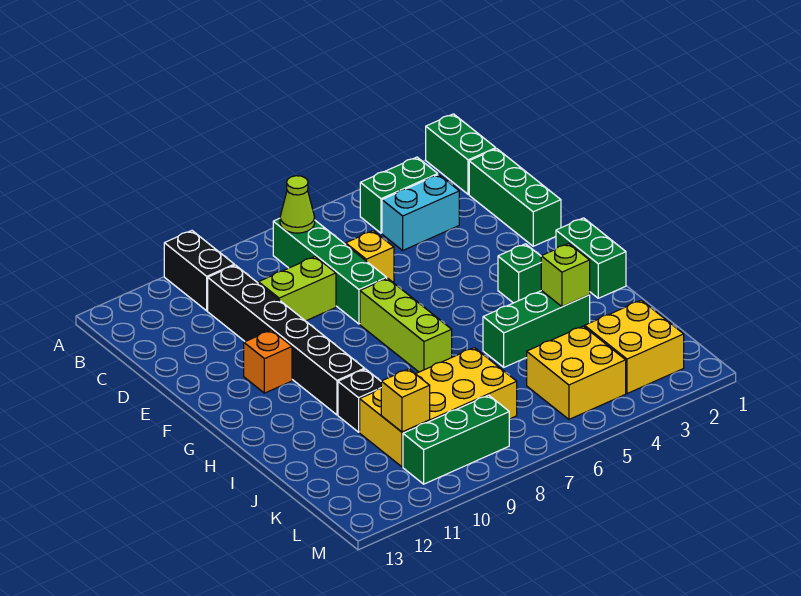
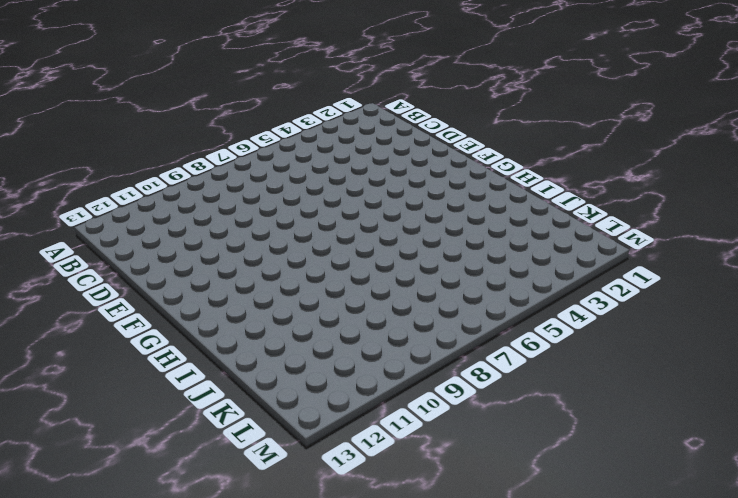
none -> green 1x2 brick [426,114,496,194]
none -> black 1x2 brick [164,231,234,311]
none -> green 1x2 brick [360,157,438,233]

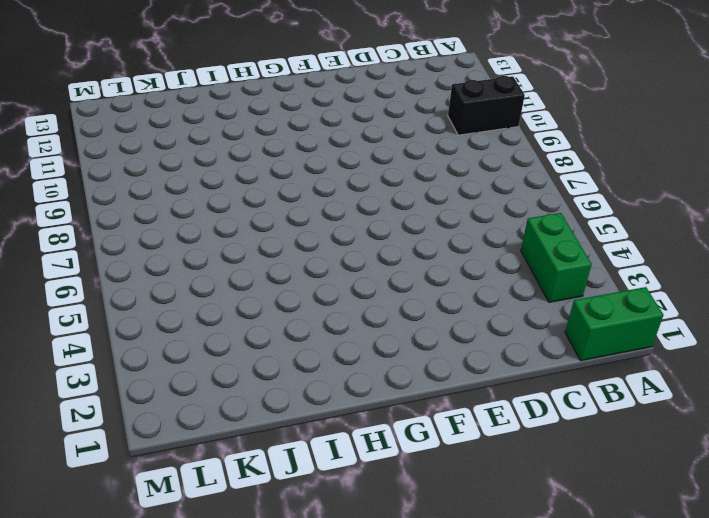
none -> green 1x4 brick [273,218,387,324]
none -> green 1x3 brick [469,149,561,246]
none -> cyan 1x2 brick [382,174,459,250]

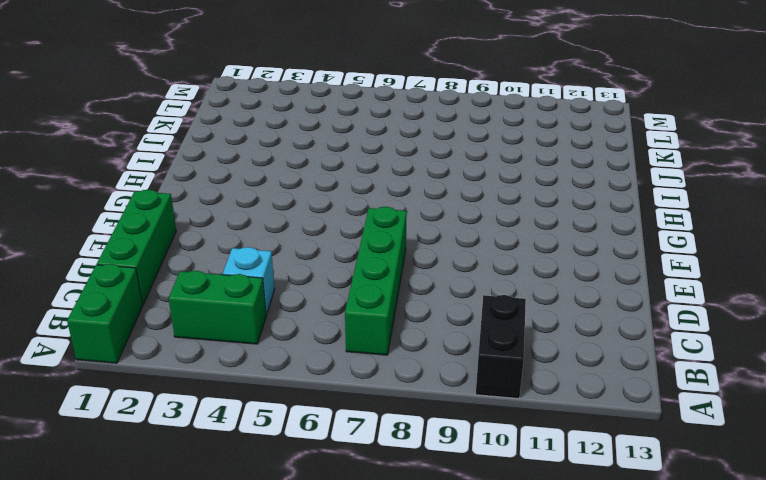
cyan 1x1 brick [223,247,274,315] -> cyan 1x2 brick [382,174,459,250]
none -> black 1x6 brick [208,265,365,415]
none -> yellow 1x1 brick [346,231,394,282]
none -> lime 1x2 brick [258,257,336,321]

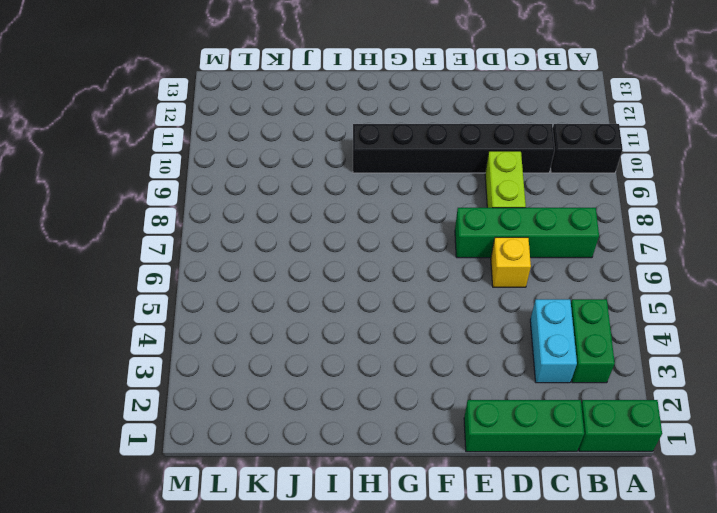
none -> lime 1x3 brick [360,278,452,372]
none -> orange 1x1 brick [244,330,292,393]
none -> green 1x2 brick [556,218,626,298]

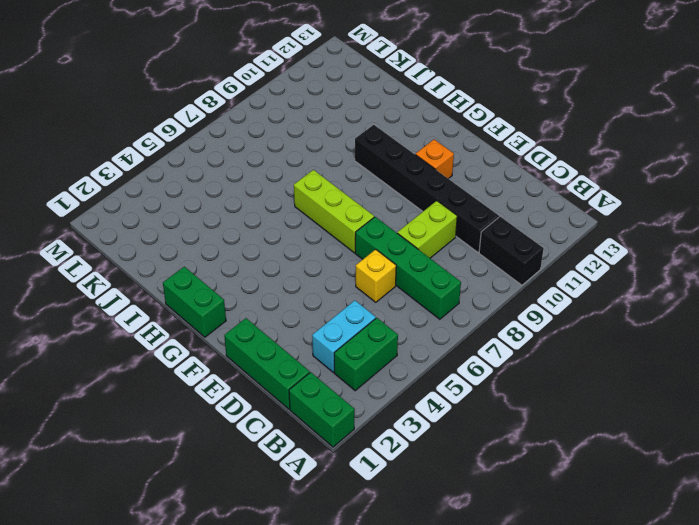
none -> green 1x1 brick [498,244,541,303]
none -> green 1x3 brick [483,291,590,367]
none -> black 1x1 brick [338,369,381,432]

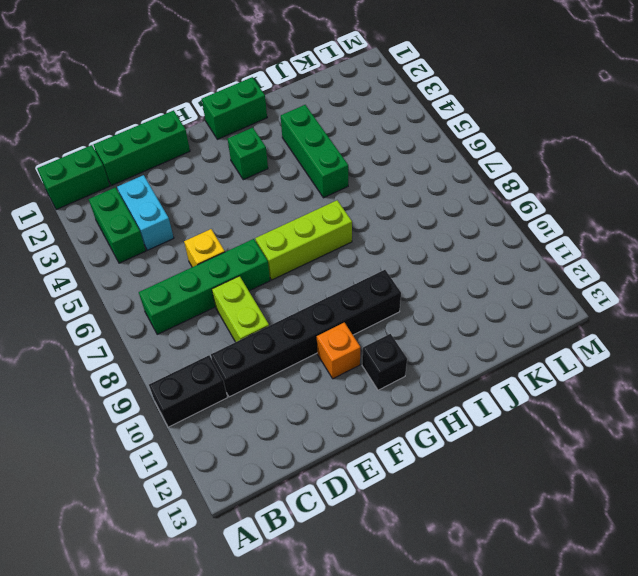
black 1x1 brick [362,334,407,390] -> black 1x1 brick moved to [338,369,381,432]
none -> yellow 2x4 brick [360,348,517,467]
none -> yellow 2x2 brick [585,300,684,394]
none -> yellow 2x2 brick [527,326,626,419]

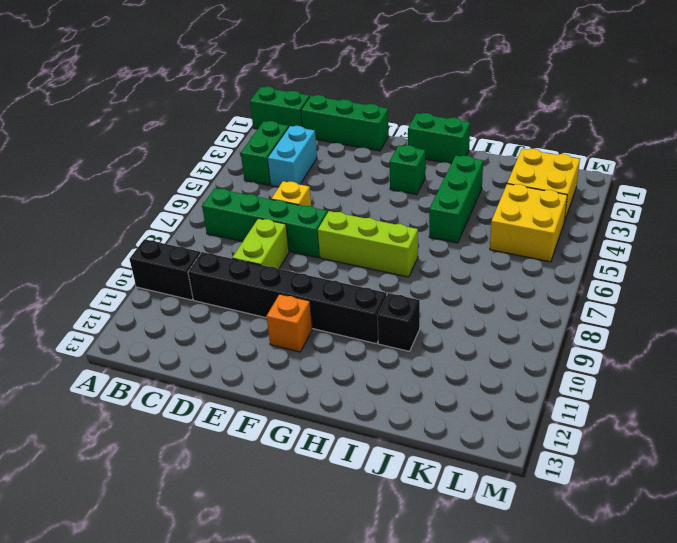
none -> yellow 2x4 brick [360,348,517,467]
none -> green 1x3 brick [403,395,509,484]
none -> lime 1x1 cone [280,176,315,233]

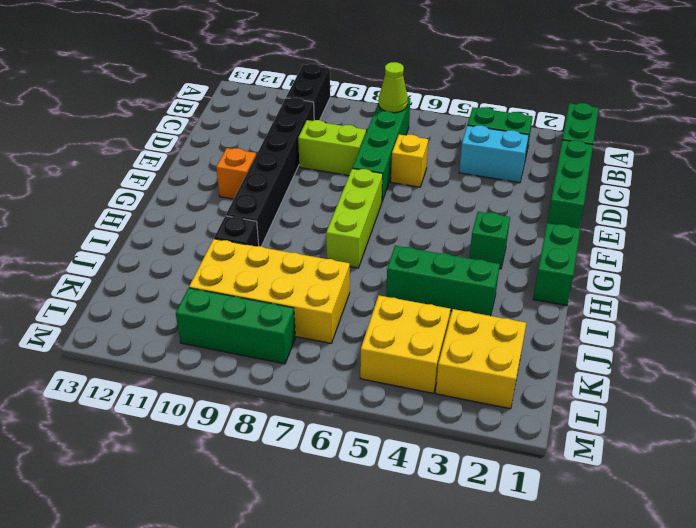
none -> lime 1x1 brick [541,244,590,307]
none -> yellow 1x1 brick [381,369,430,432]

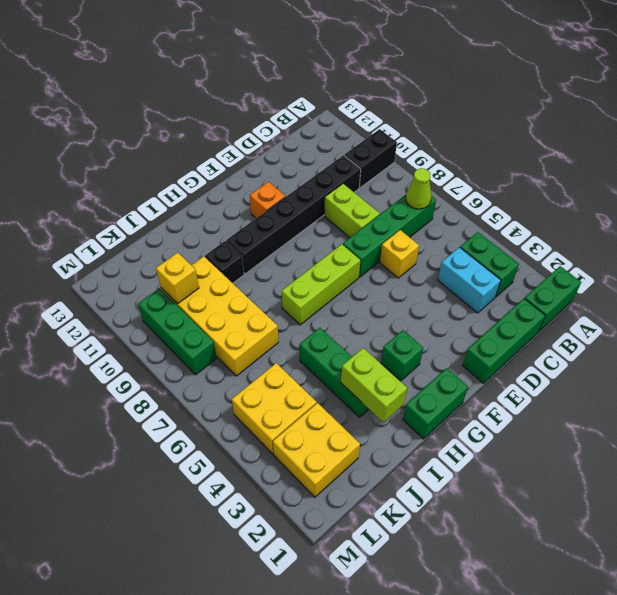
lime 1x2 brick [341,348,407,422] -> lime 1x1 brick [541,244,590,307]

